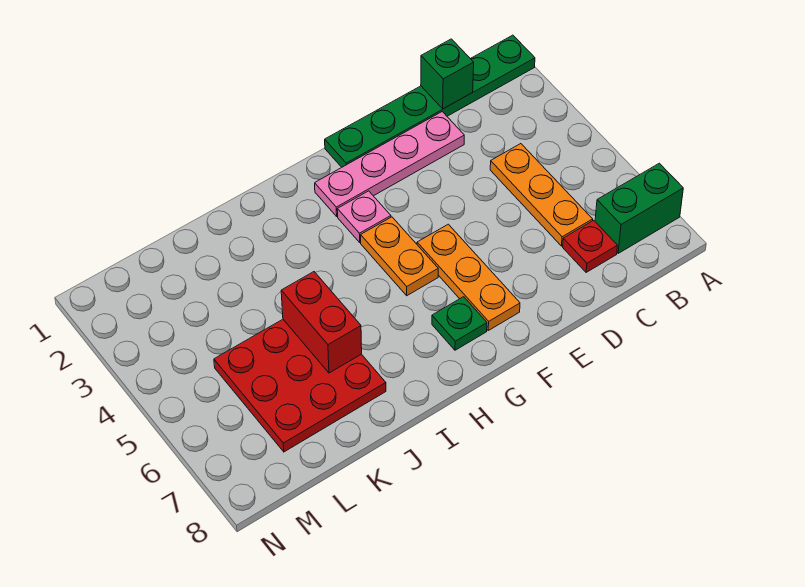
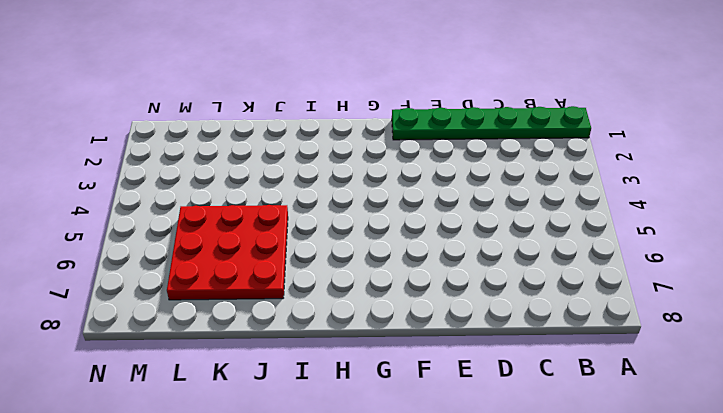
none -> green 1x2 brick [595,163,683,253]
none -> orange 1x3 plate [490,144,593,246]
none -> red 1x1 plate [563,220,617,273]

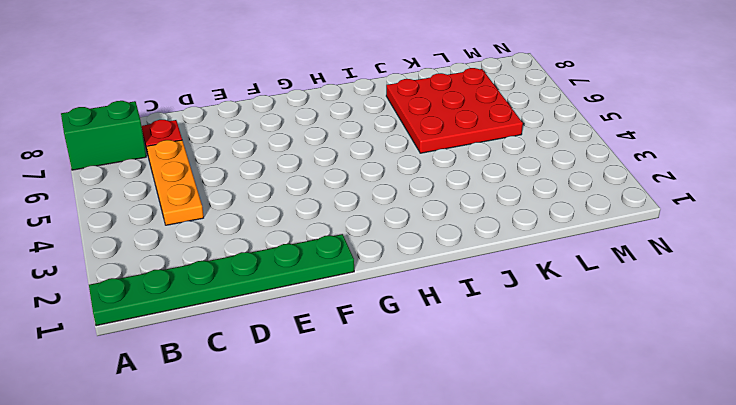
none -> pink 1x4 plate [315,112,464,216]
none -> orange 1x3 plate [417,224,520,330]
none -> pink 1x1 plate [337,191,391,242]

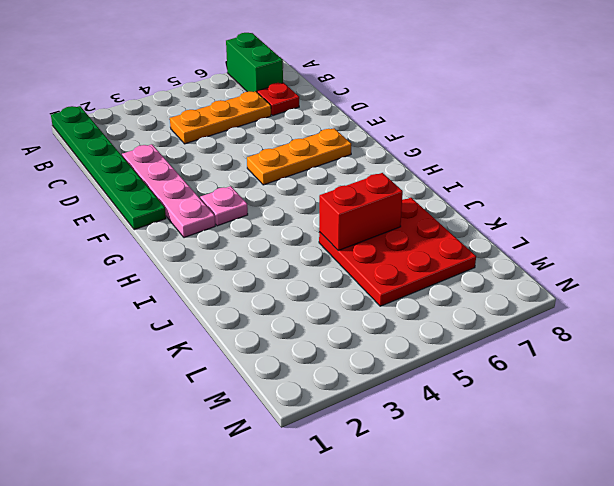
none -> orange 1x2 plate [361,217,438,296]
none -> green 1x1 plate [432,297,487,350]
none -> green 1x1 brick [421,39,474,109]

